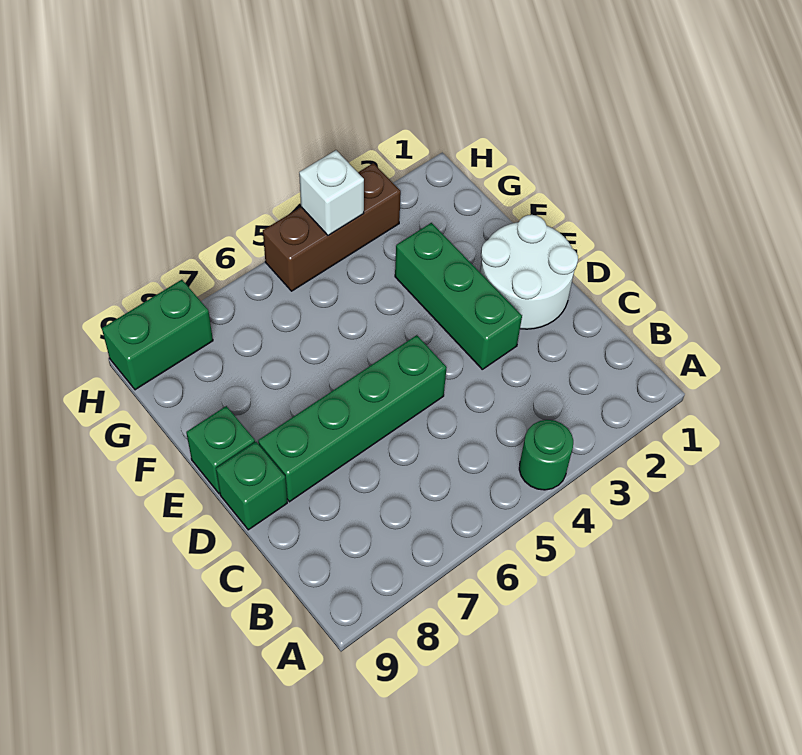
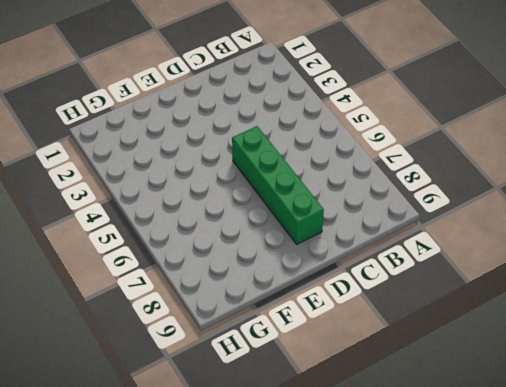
none -> green 1x1 round brick [519,420,573,490]
none -> white 2x2 round brick [480,215,578,329]

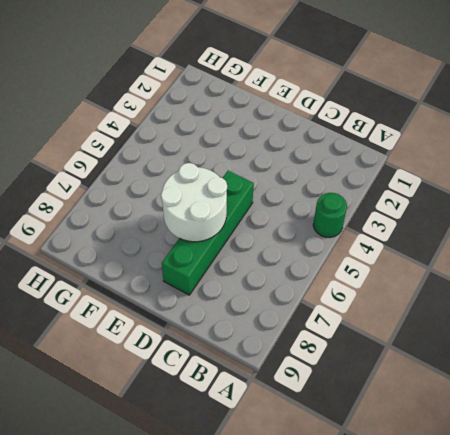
white 2x2 round brick [161,163,227,242] -> white 2x2 round brick moved to [480,215,578,329]
none -> green 1x3 brick [395,223,522,369]
none -> green 1x1 brick [216,442,287,530]

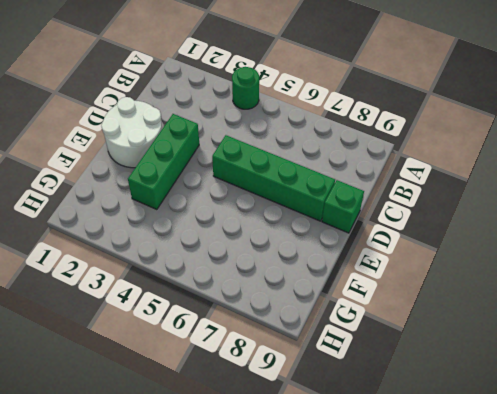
none -> green 1x1 brick [186,406,255,493]
none -> brown 1x3 brick [263,163,401,291]

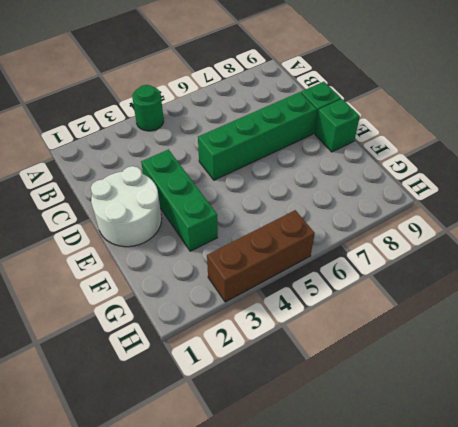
none -> green 1x2 brick [102,280,213,390]
none -> white 1x1 brick [299,150,364,236]

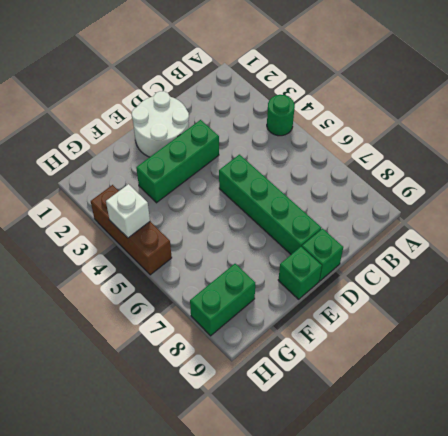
green 1x2 brick [190,264,255,336] -> green 1x2 brick turned to [102,280,213,390]

